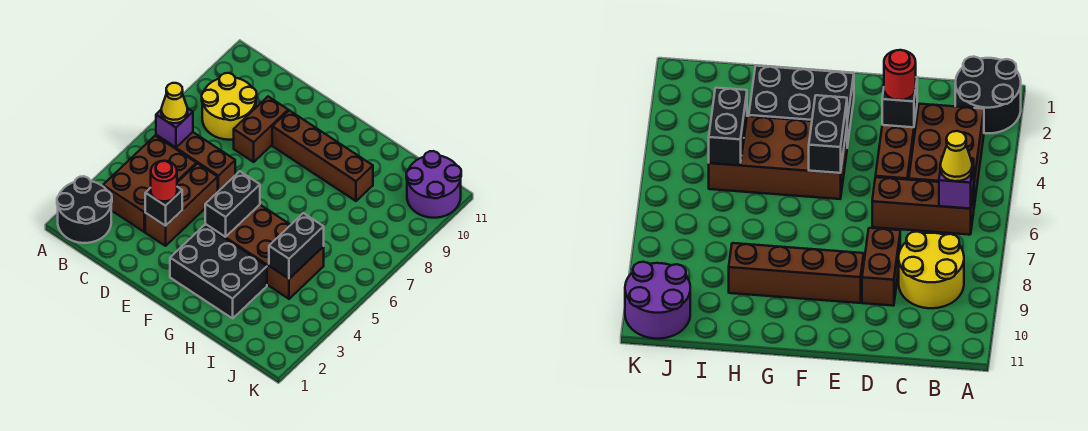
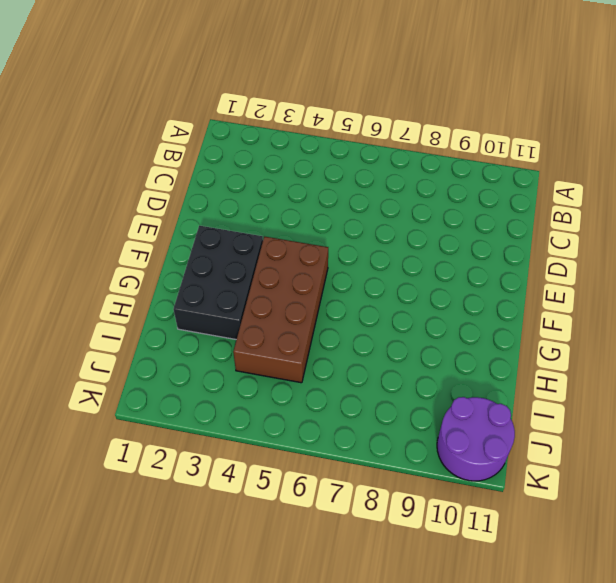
none -> black 2x2 round brick [57,176,112,243]
none -> brown 2x3 brick [103,136,196,232]
none -> brown 1x3 brick [156,132,235,191]

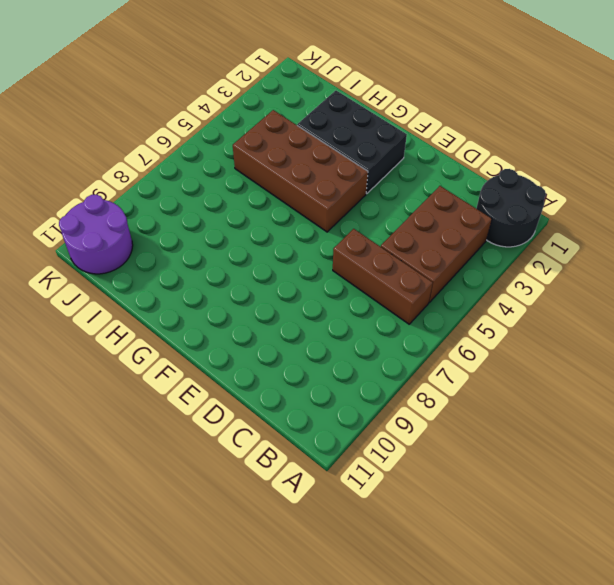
none -> yellow 2x2 round brick [202,73,257,140]
none -> brown 1x3 brick [145,164,218,246]
none -> brown 1x2 brick [234,97,288,162]

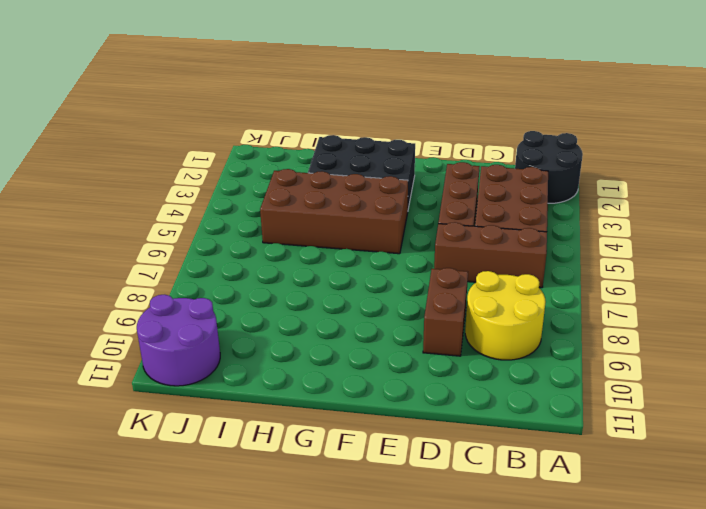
none -> brown 1x4 brick [272,110,373,201]
none -> purple 1x1 brick [156,108,193,147]
none -> black 1x1 brick [145,187,182,226]

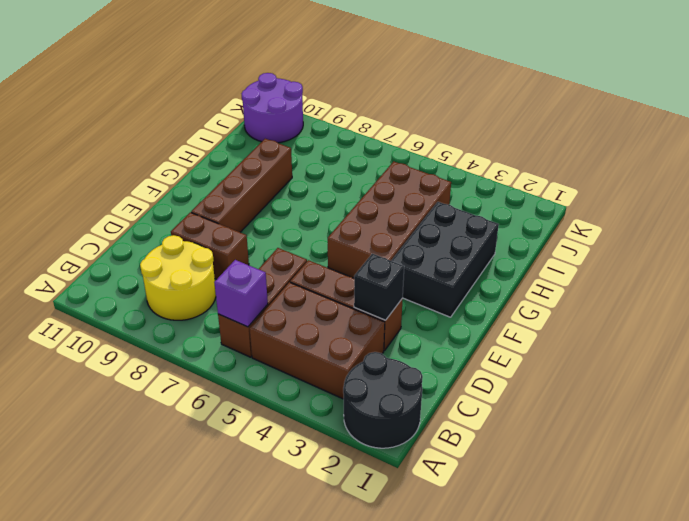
none -> black 1x2 brick [205,171,260,237]
none -> black 1x2 brick [269,213,324,279]
none -> yellow 1x1 cone [161,83,188,123]

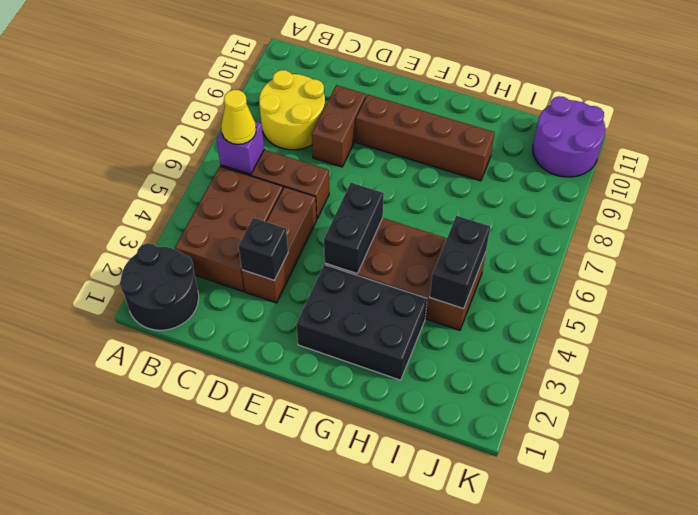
none -> red 1x1 round brick [151,161,177,201]

